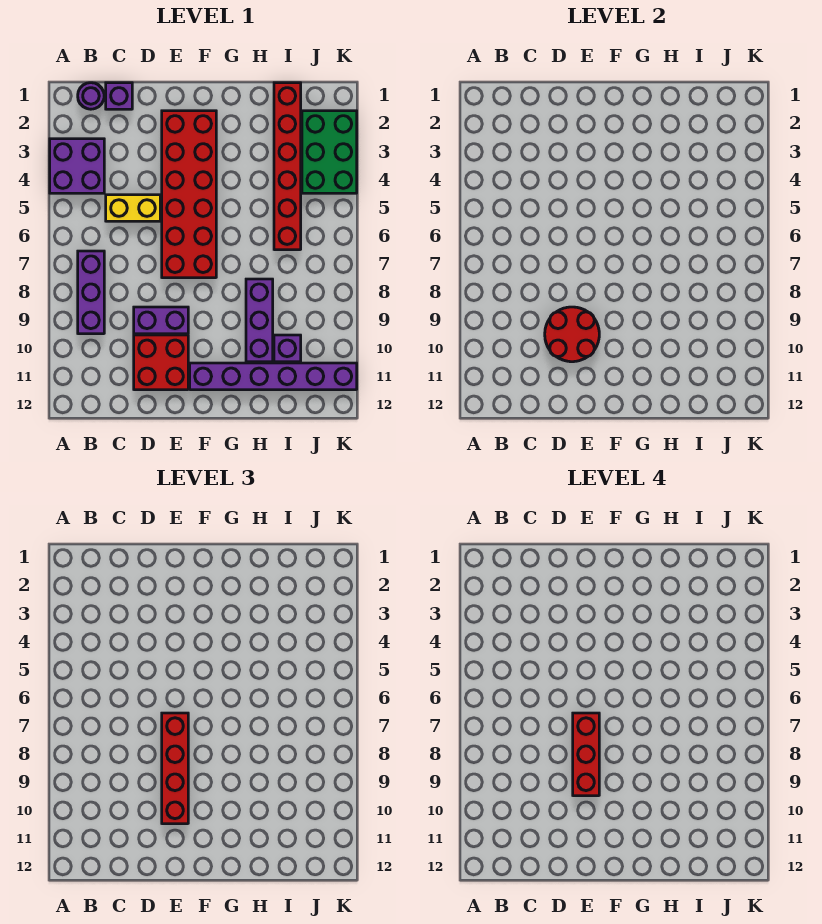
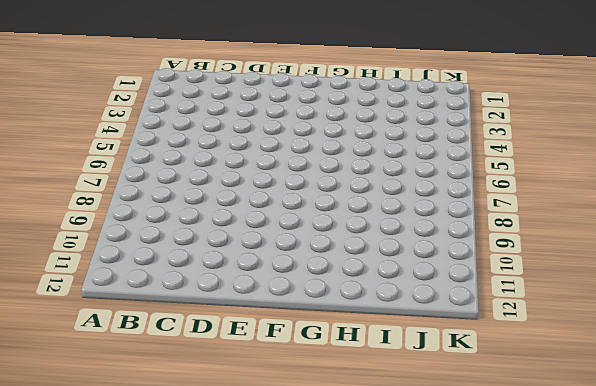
none -> purple 2x2 brick [50,139,104,193]
none -> purple 1x1 round brick [78,83,104,109]
none -> purple 1x3 brick [78,251,104,334]

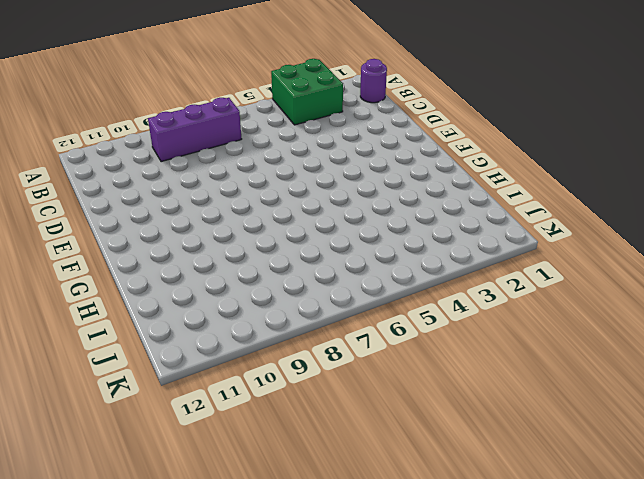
green 2x2 brick [271,59,343,125] -> purple 2x2 brick [50,139,104,193]
none -> purple 1x1 brick [106,83,132,109]
none -> yellow 1x2 brick [106,195,160,221]
none -> purple 1x2 brick [134,307,188,334]

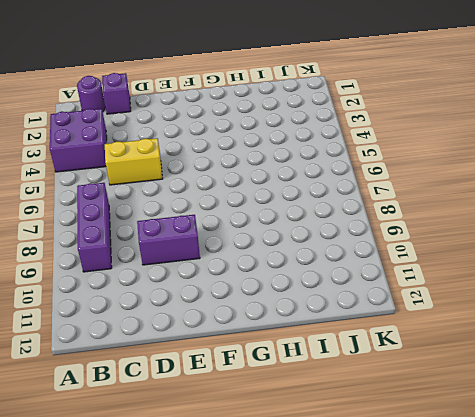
none -> red 2x2 brick [134,335,188,390]
none -> red 2x6 brick [162,111,216,278]
none -> purple 1x6 brick [190,363,357,390]

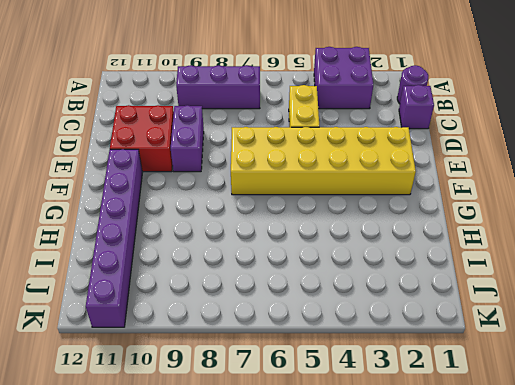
yellow 2x6 brick [231,127,416,195] -> red 2x6 brick [162,111,216,278]
none -> purple 1x3 brick [246,279,273,362]
none -> red 1x6 brick [274,83,301,250]
none -> purple 1x1 brick [274,335,301,362]

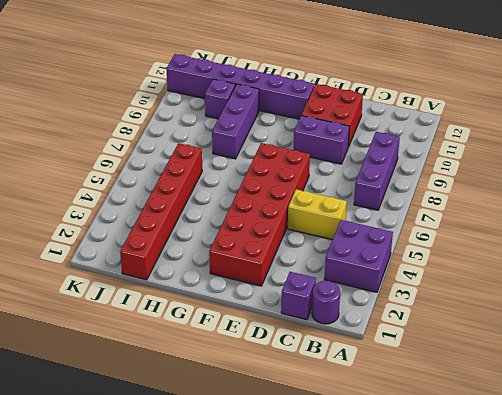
none -> green 2x3 brick [302,111,357,193]
none -> red 2x2 round brick [545,307,599,362]
none -> red 1x4 brick [162,713,188,824]

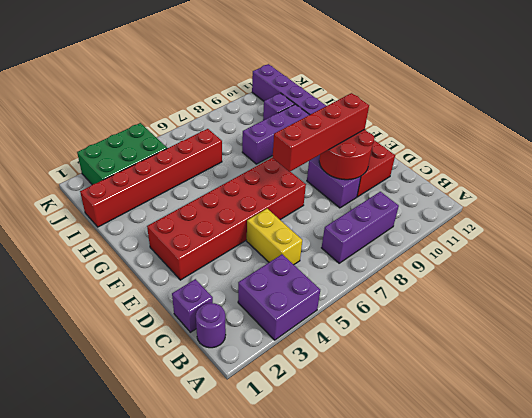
none -> red 1x3 brick [573,713,599,796]

